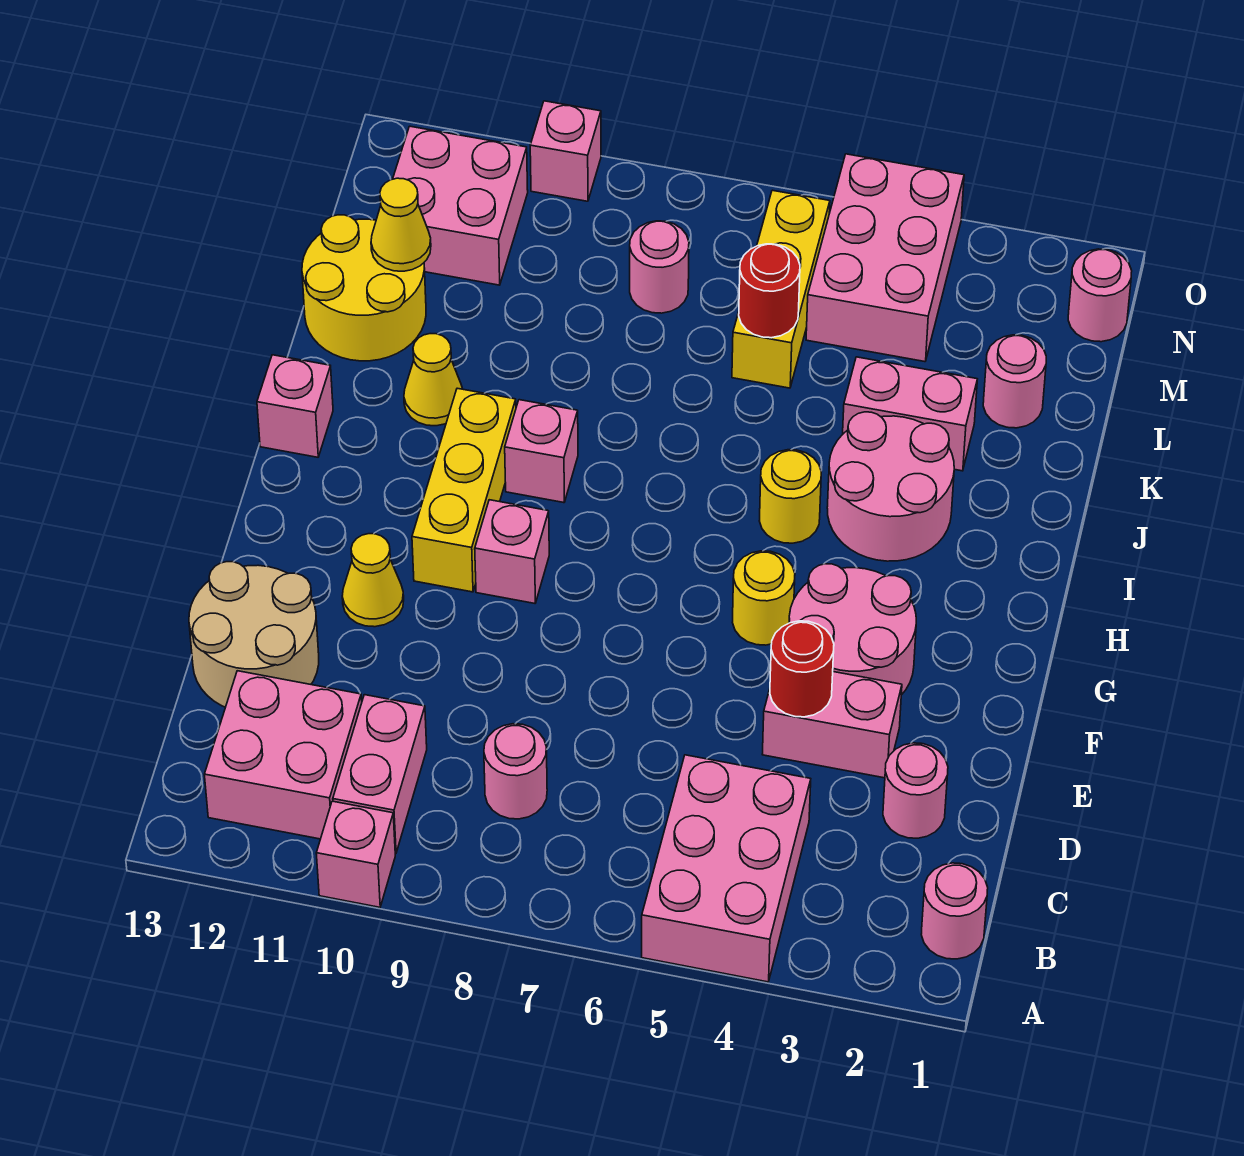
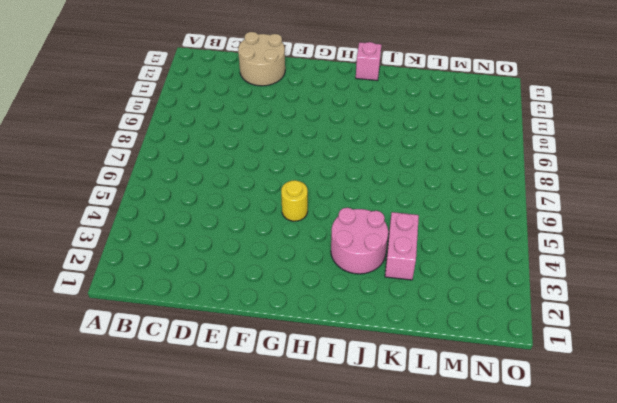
none -> pink 2x3 brick [642,755,811,982]
none -> pink 1x1 brick [316,801,395,907]
none -> pink 1x1 round brick [921,863,988,959]
none -> pink 1x2 brick [333,695,427,853]

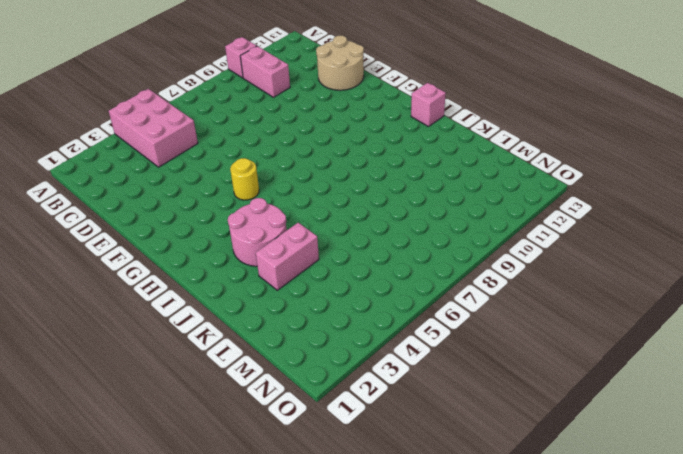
none -> pink 1x1 round brick [921,863,988,959]
none -> pink 2x2 brick [204,671,362,839]
none -> pink 1x1 round brick [484,724,547,819]
none -> pink 1x1 round brick [883,743,948,838]

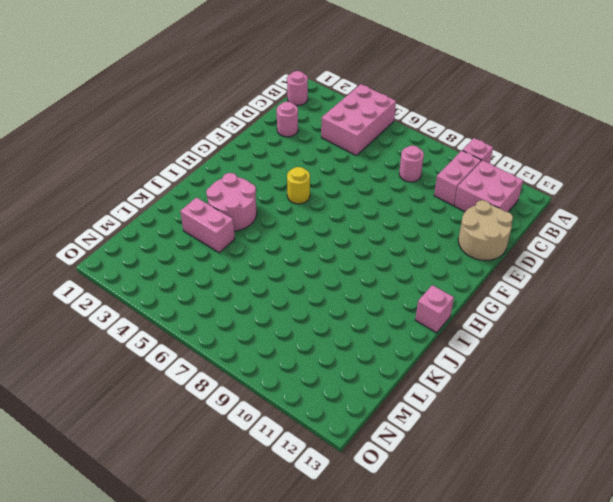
none -> pink 1x2 brick [762,672,902,778]
none -> pink 2x2 round brick [789,564,916,695]
none -> yellow 1x1 cone [342,534,404,627]
none -> pink 1x1 brick [475,500,549,603]

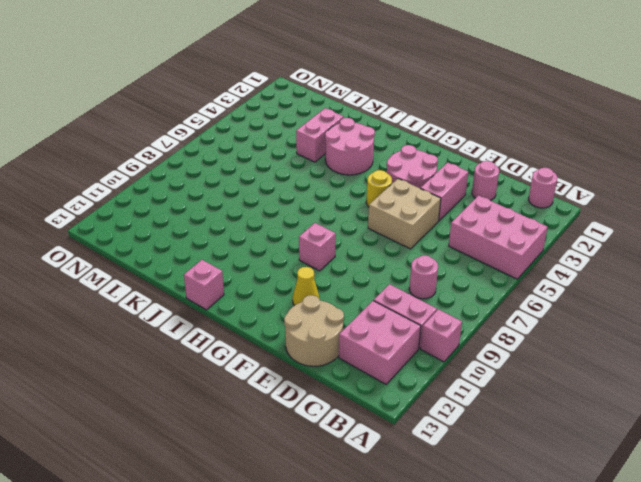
tan 2x2 brick [368,179,441,249] -> none
none -> yellow 1x3 brick [412,388,516,592]
none -> yellow 1x1 round brick [759,450,821,543]
none -> pink 1x1 brick [505,400,578,503]
none -> yellow 1x1 cone [404,334,462,426]

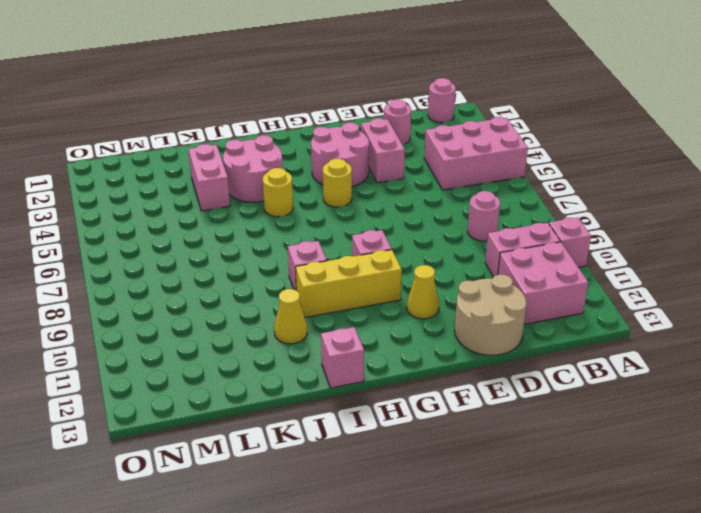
none -> yellow 2x2 round brick [302,215,426,361]
none -> pink 1x1 round brick [983,335,1046,428]
none -> yellow 1x3 brick [732,190,830,388]
none -> pink 2x3 brick [806,154,964,362]

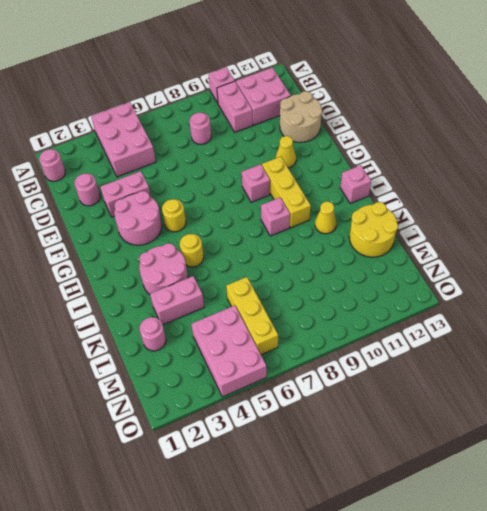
none -> pink 1x1 round brick [630,221,689,313]
none -> pink 2x2 brick [393,126,528,285]
none -> pink 1x1 round brick [1068,249,1132,342]
none -> pink 1x1 brick [530,101,601,201]

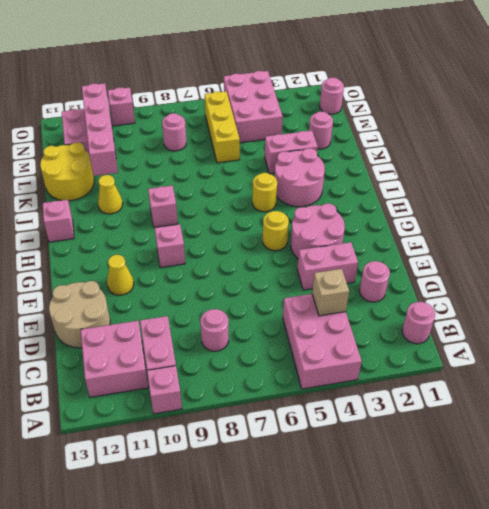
tan 1x1 brick [312,269,349,316] -> none
pink 1x4 brick [82,83,118,176] -> none
none -> yellow 1x3 brick [412,388,516,592]
none -> red 1x1 round brick [770,621,834,717]
none -> red 1x1 round brick [739,244,800,338]
none -> yellow 1x1 cone [371,178,431,271]

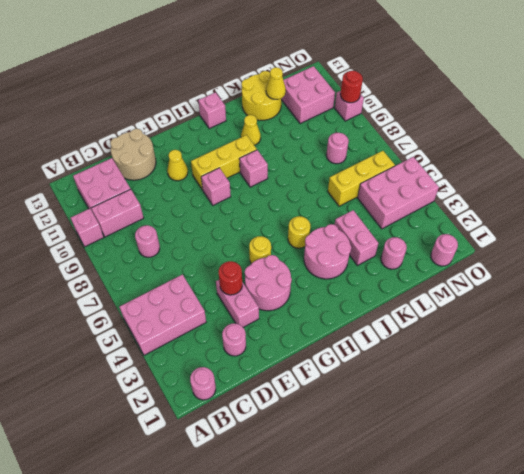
red 1x1 round brick [340,71,363,103] -> red 1x1 round brick moved to [739,244,800,338]

